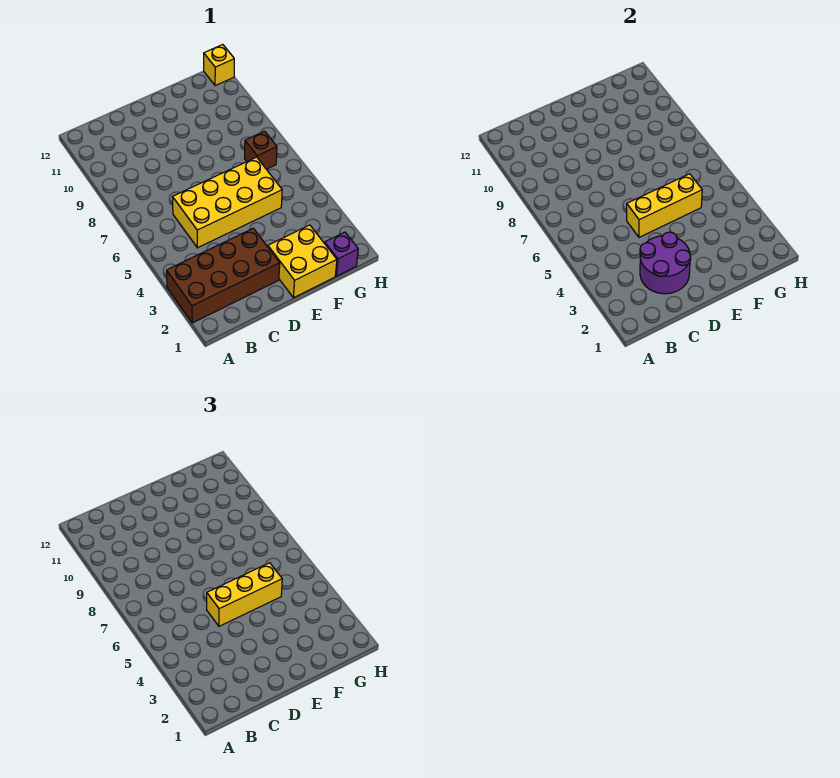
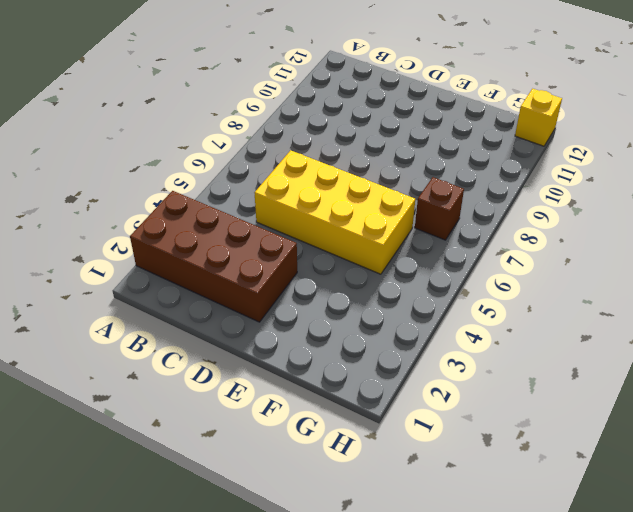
none -> yellow 2x2 brick [268,225,337,298]
none -> purple 1x1 brick [325,232,358,276]

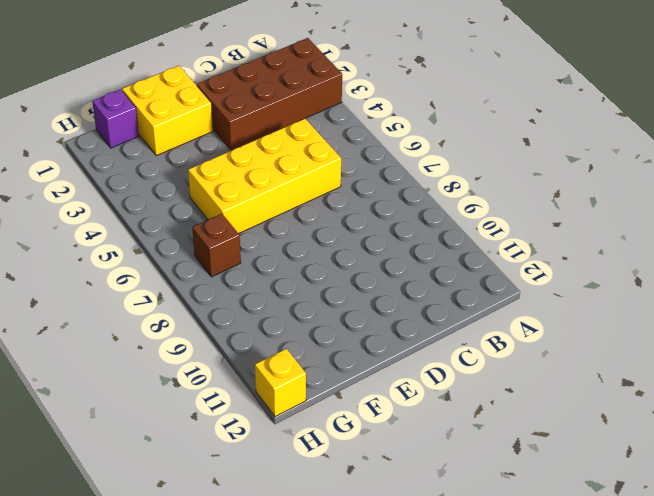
none -> purple 2x2 round brick [640,232,691,294]
none -> yellow 1x3 brick [627,174,702,237]

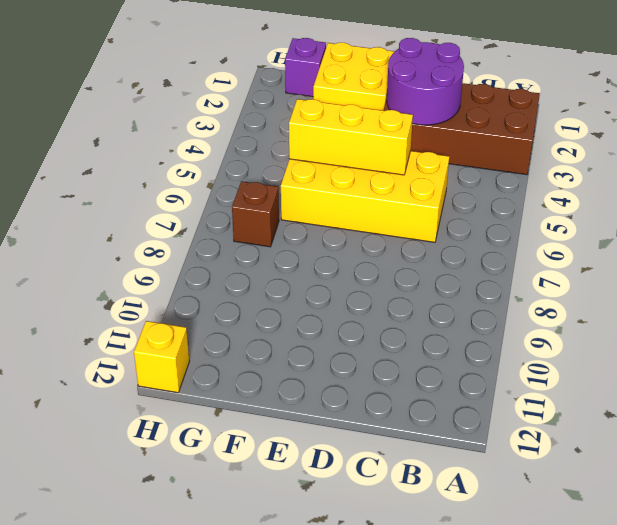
none -> yellow 1x3 brick [207,563,282,626]

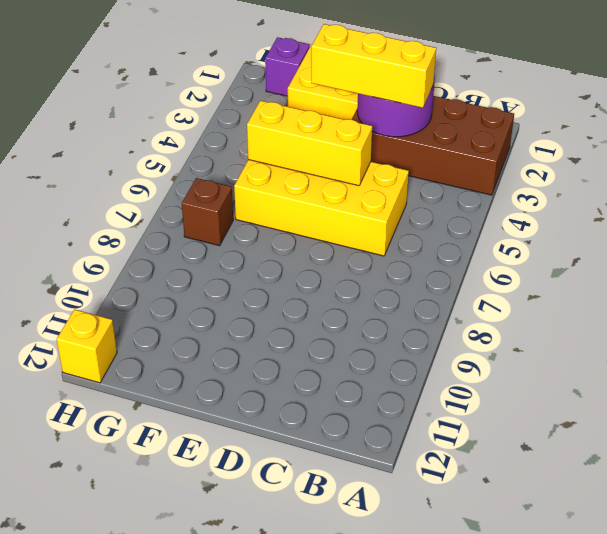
yellow 1x3 brick [311,24,436,108] -> yellow 1x3 brick moved to [207,563,282,626]

